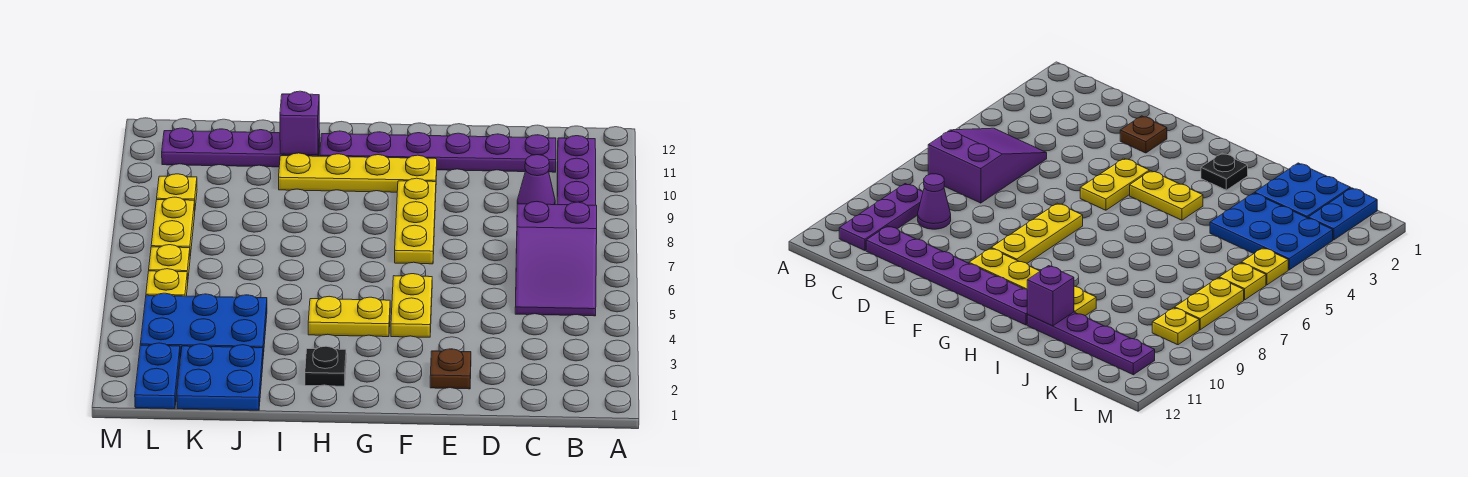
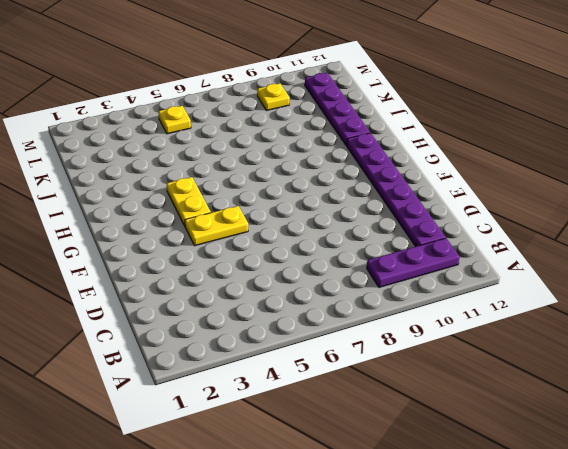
none -> purple 2x3 slope [515,201,597,316]
none -> purple 1x1 cone [517,155,555,205]
none -> brown 1x1 plate [430,349,471,389]

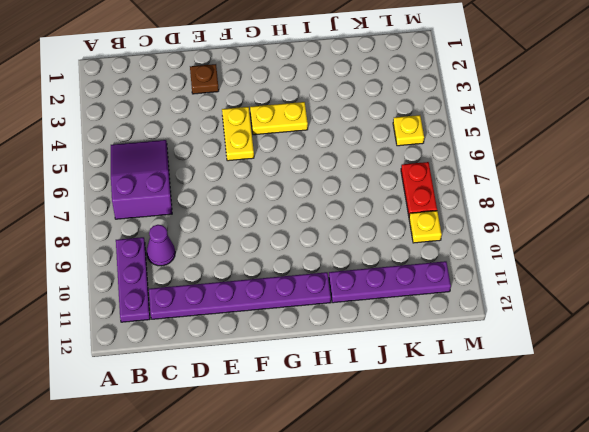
red 1x2 plate [401,162,437,216] -> yellow 1x2 plate [151,197,195,256]
none -> yellow 1x3 plate [395,178,436,264]
none -> yellow 1x4 plate [279,153,437,192]
none -> black 1x1 plate [305,346,346,386]

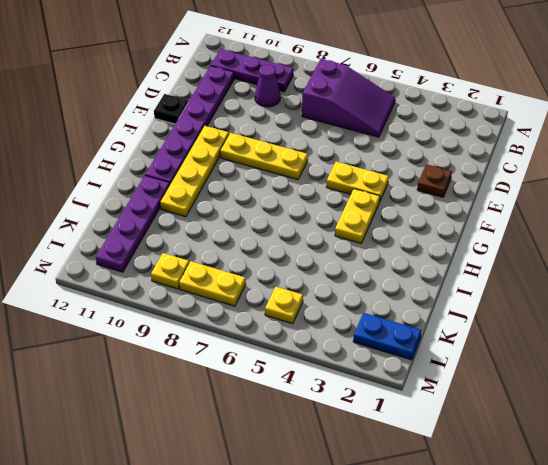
black 1x1 plate [154,94,188,124] -> black 1x1 plate moved to [305,346,346,386]
none -> blue 2x2 plate [177,344,263,410]
none -> blue 2x3 plate [140,293,267,358]
none -> yellow 1x1 plate [149,245,190,279]

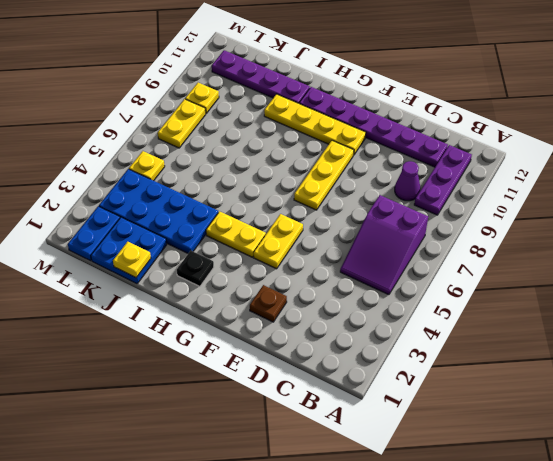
blue 2x4 plate [99,169,218,253] -> blue 2x3 plate [140,293,267,358]
yellow 1x1 plate [113,242,151,278] -> yellow 1x1 plate moved to [149,245,190,279]
none -> purple 1x1 brick [280,91,320,155]

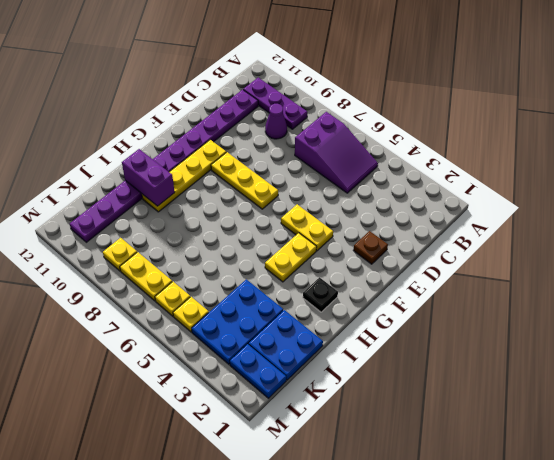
purple 1x2 brick [122,149,175,206] -> purple 1x1 brick [280,91,320,155]

